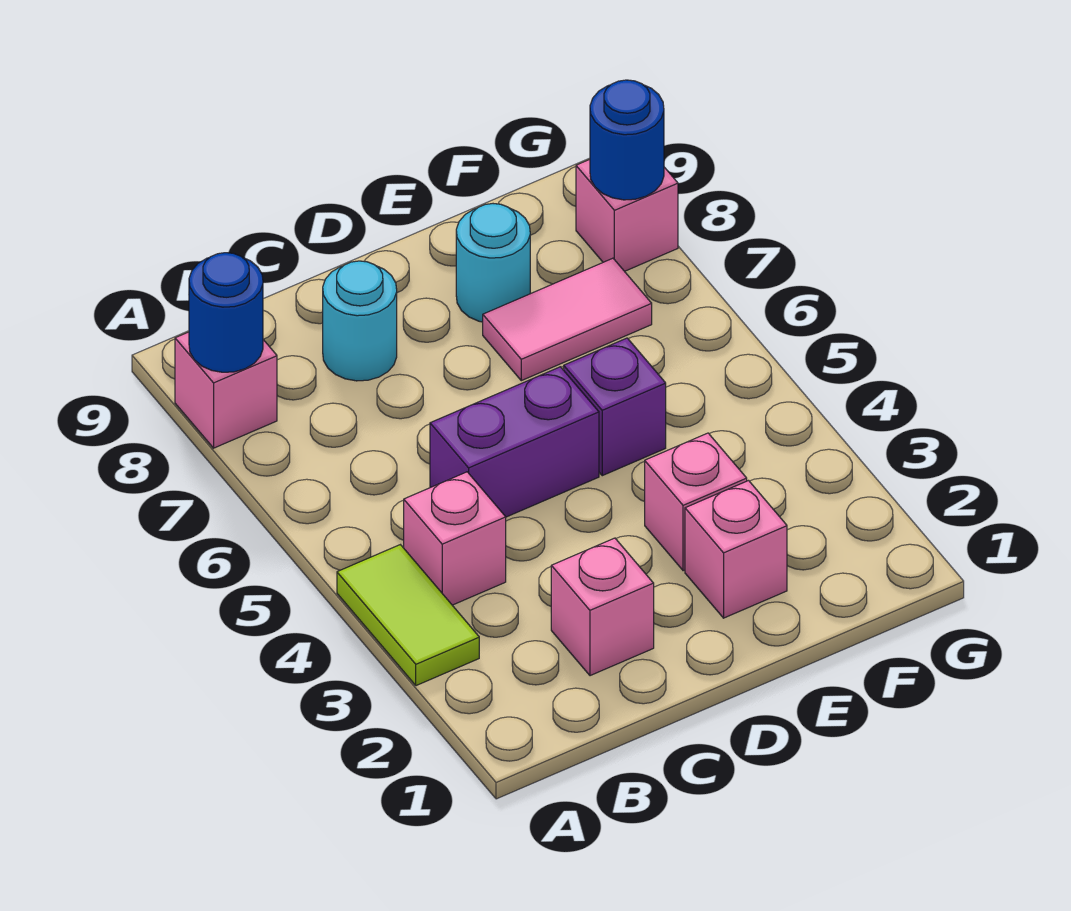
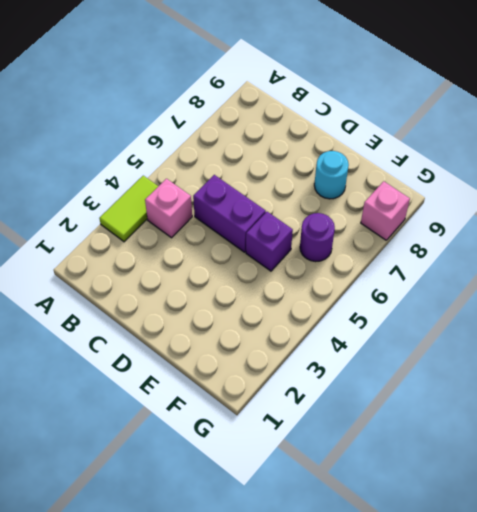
purple 1x1 round brick [300,213,335,262] -> none
none -> pink 1x1 brick [175,332,277,448]
none -> pink 1x1 brick [551,538,654,676]
none -> cyan 1x1 round brick [323,261,397,381]

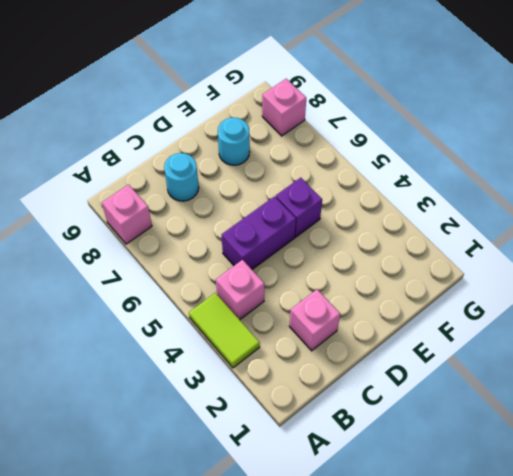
none -> pink 1x1 brick [685,481,787,618]
none -> pink 1x1 brick [645,433,747,571]
none -> pink 1x2 tile [483,258,652,381]

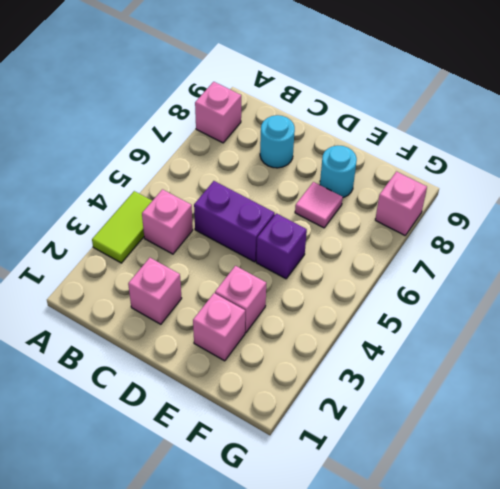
pink 1x1 tile [295,182,343,228] -> pink 1x2 tile [483,258,652,381]
none -> blue 1x1 round brick [189,253,263,372]
none -> blue 1x1 round brick [590,80,664,200]

